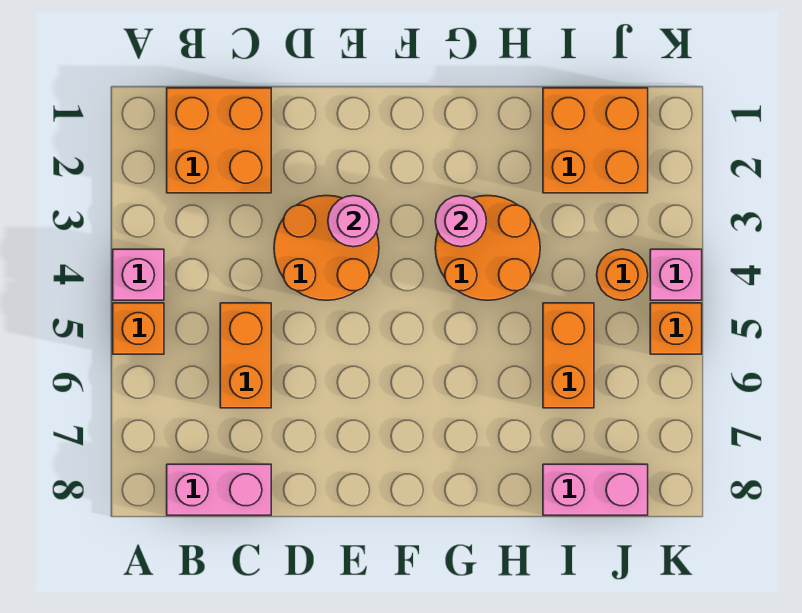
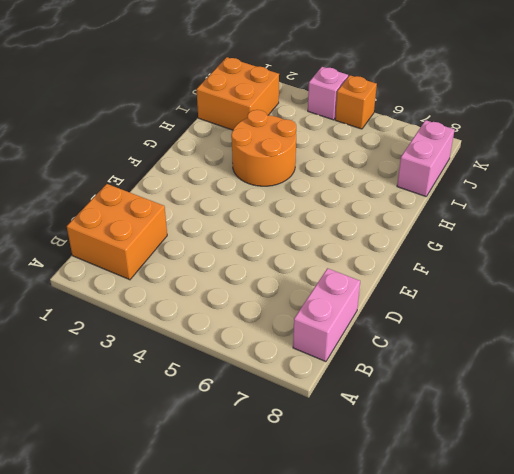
none -> pink 1x1 brick [113,249,164,300]
none -> orange 1x1 brick [113,303,164,354]
none -> orange 1x2 brick [220,303,271,408]

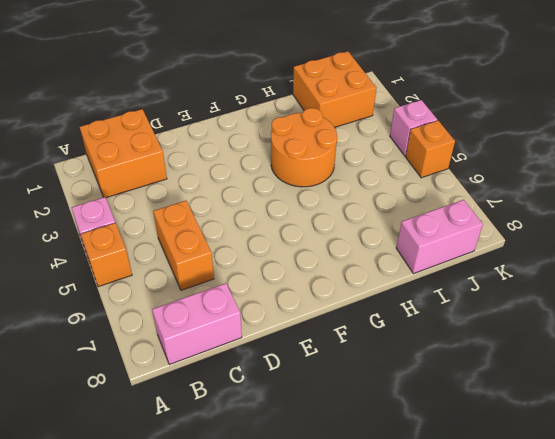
none -> orange 2x2 round brick [274,196,379,300]
none -> orange 1x2 brick [543,303,594,408]
none -> orange 1x1 round brick [597,249,648,300]

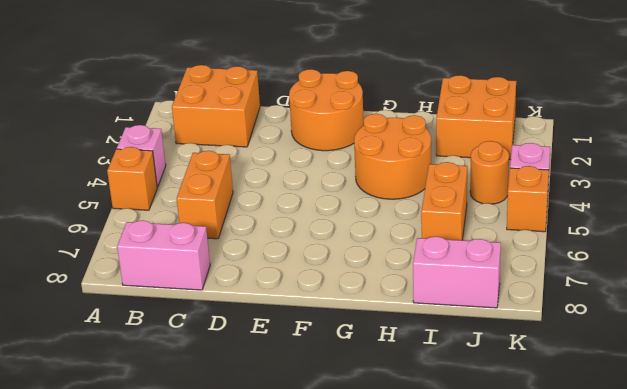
orange 2x2 round brick [289,69,364,151] -> orange 2x2 round brick moved to [274,196,379,300]
none -> pink 1x1 round brick [328,196,379,247]
none -> pink 1x1 round brick [435,196,486,247]

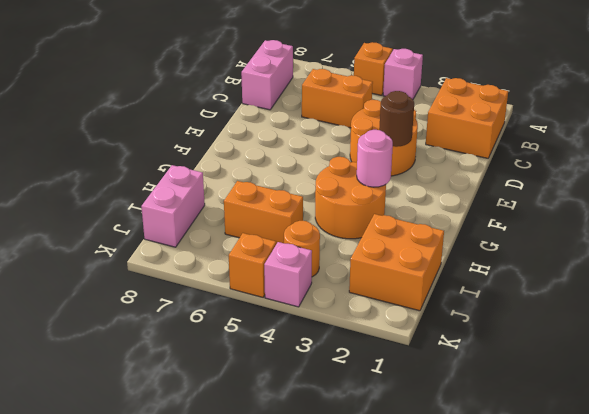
brown 1x1 round brick [379,91,414,147] -> pink 1x1 round brick [328,196,379,247]

